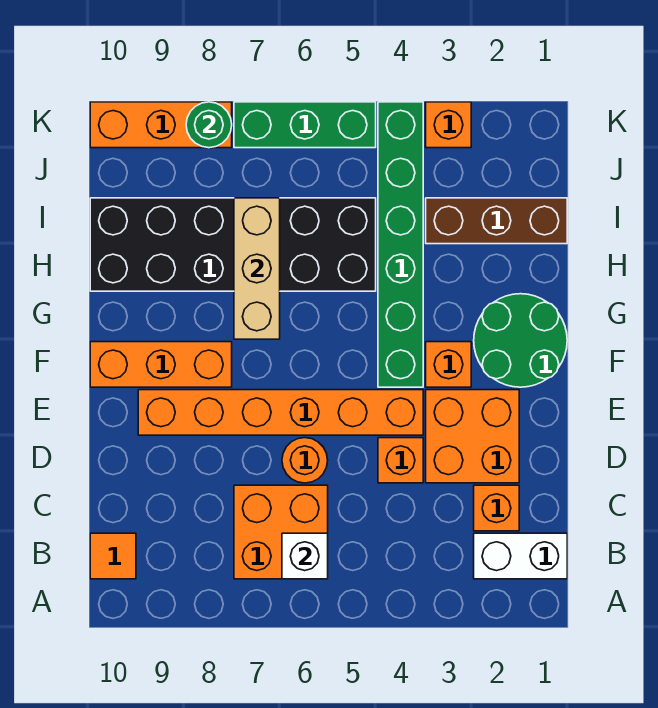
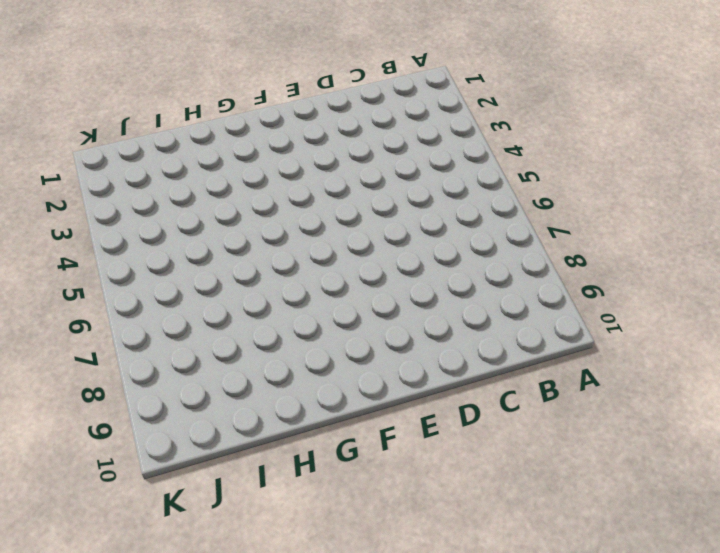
none -> white 1x2 brick [474,533,567,579]
none -> orange 2x2 brick [234,485,328,579]
none -> orange 1x1 tile [90,533,136,579]

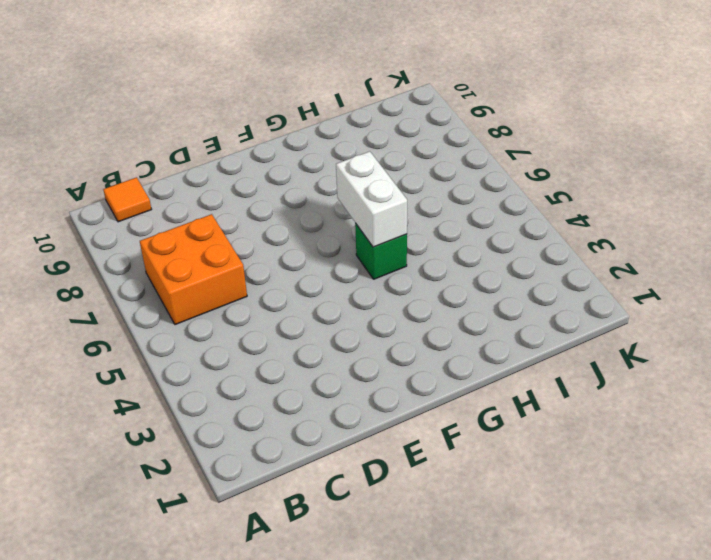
green 1x1 brick [355,223,407,279] -> none
white 1x2 brick [336,151,407,247] -> white 1x2 brick moved to [474,533,567,579]
none -> orange 1x1 brick [474,485,519,531]
none -> orange 2x2 brick [426,390,519,483]
none -> orange 1x1 brick [378,438,423,483]

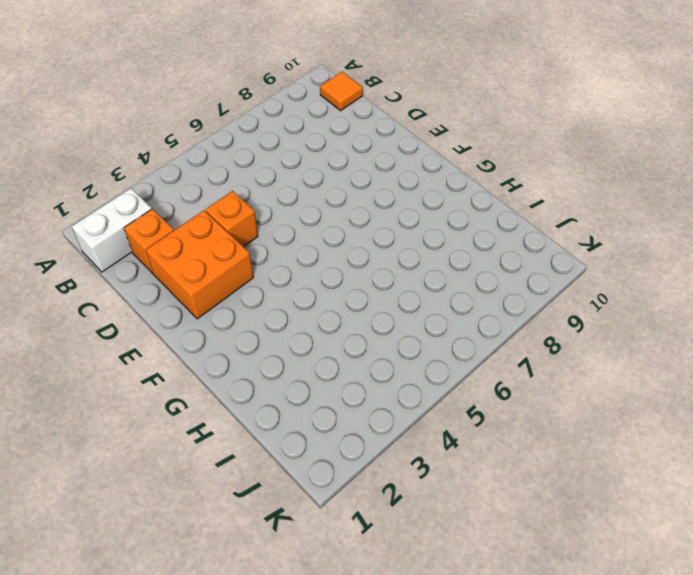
none -> orange 2x2 brick [234,485,328,579]
none -> orange 1x1 round brick [282,438,328,483]
none -> orange 1x6 brick [138,390,423,435]

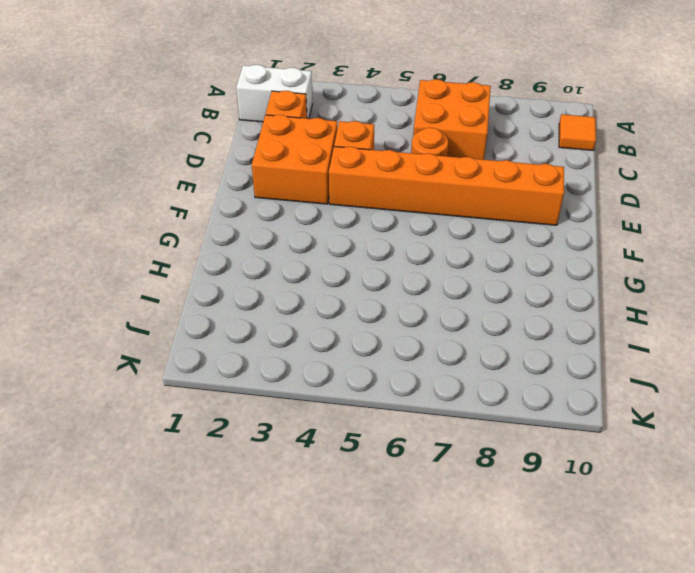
none -> green 2x2 round brick [474,294,567,387]
none -> orange 1x1 brick [426,342,471,387]
none -> green 1x6 brick [378,102,423,387]

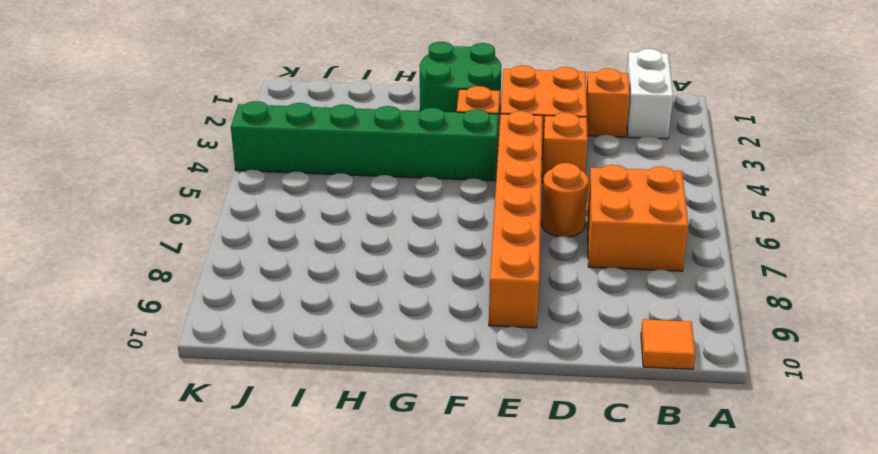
none -> orange 1x3 brick [90,342,232,387]
none -> black 2x6 brick [90,198,376,291]
none -> brown 1x3 brick [426,198,567,244]

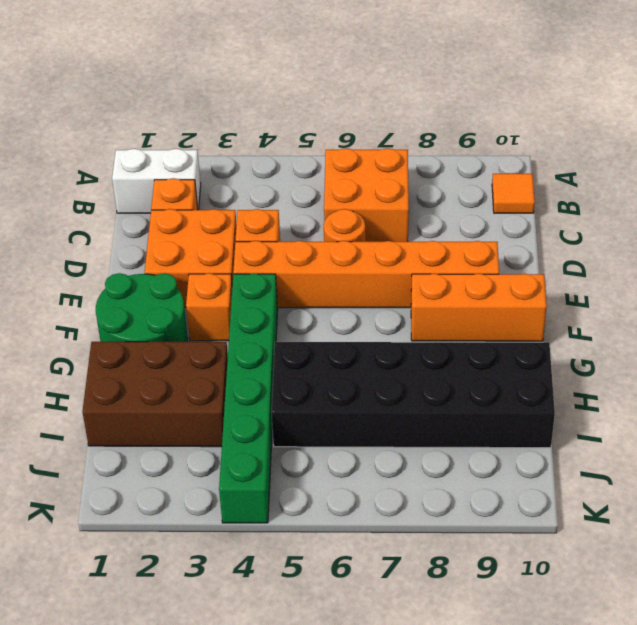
brown 2x3 brick [82,342,228,447] -> brown 1x3 brick [426,198,567,244]
none -> orange 1x1 brick [426,102,471,148]
none -> green 1x3 brick [234,102,376,148]
none -> orange 1x3 brick [90,102,232,148]

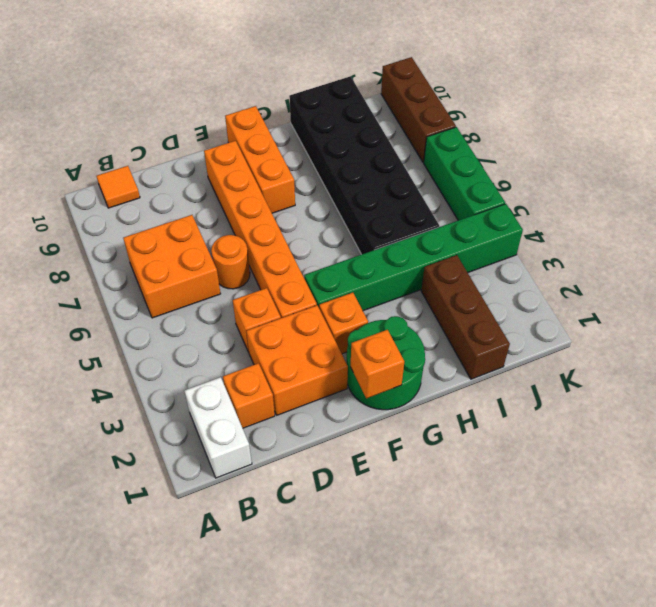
orange 1x1 brick [351,330,404,398] -> orange 1x1 brick moved to [426,102,471,148]
brown 1x3 brick [381,57,456,162] -> orange 1x3 brick [90,102,232,148]
none -> white 1x1 brick [282,533,328,579]
none -> tan 1x3 brick [234,198,280,339]
none -> green 1x1 round brick [186,102,232,148]

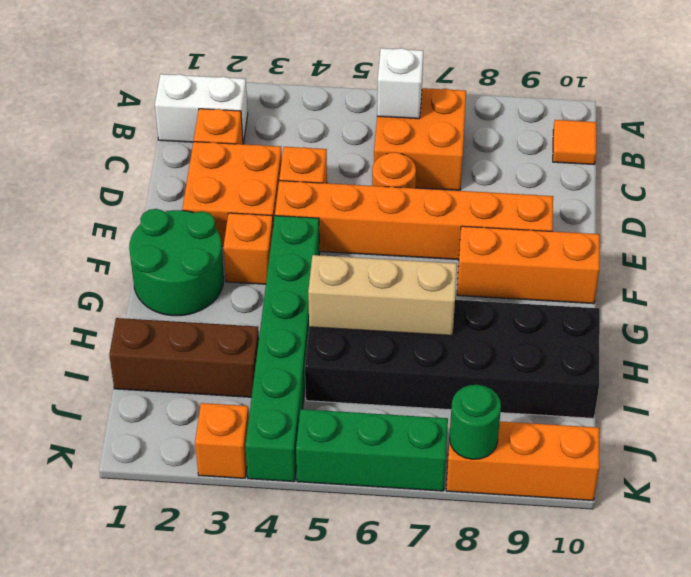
tan 1x3 brick [308,255,457,336] -> tan 1x3 brick turned to [234,198,280,339]

